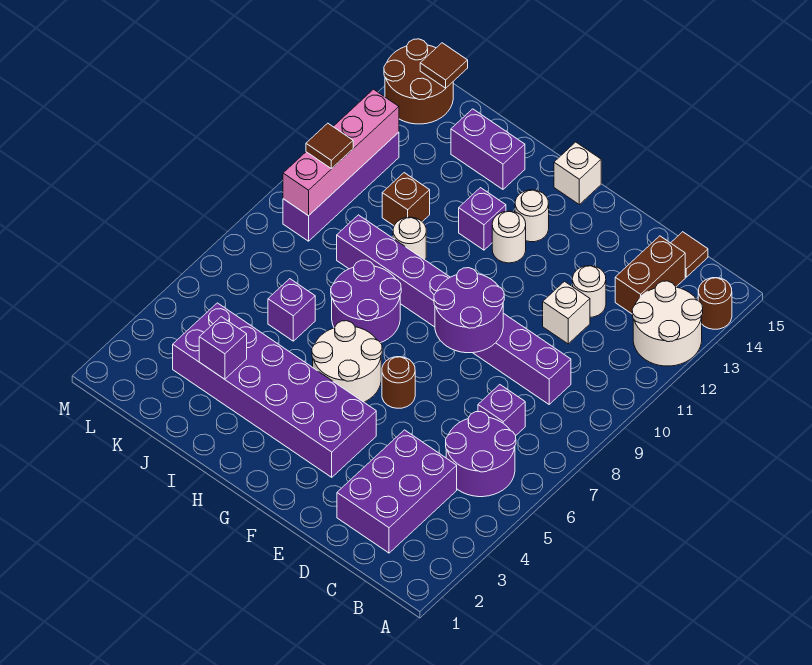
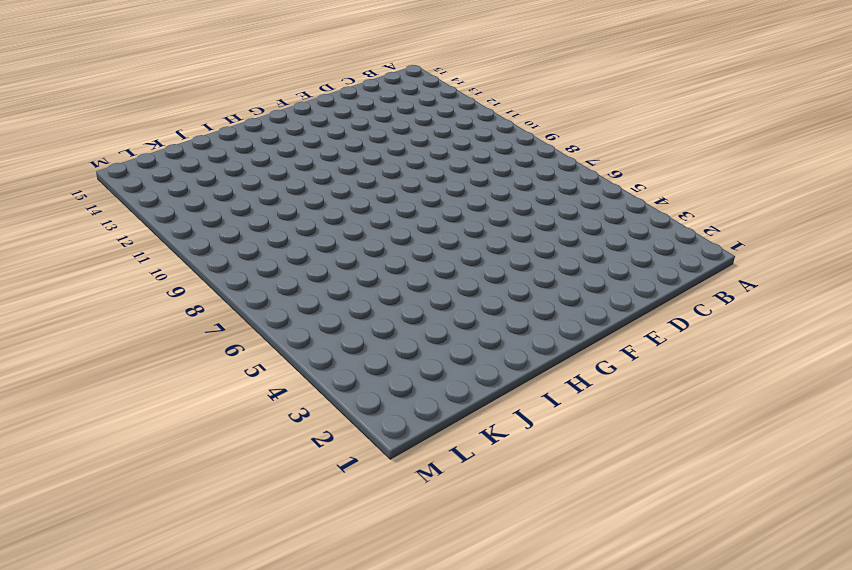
none -> white 2x2 round brick [632,281,703,366]
none -> brown 1x1 round brick [698,278,732,329]
none -> purple 2x2 round brick [446,412,516,497]

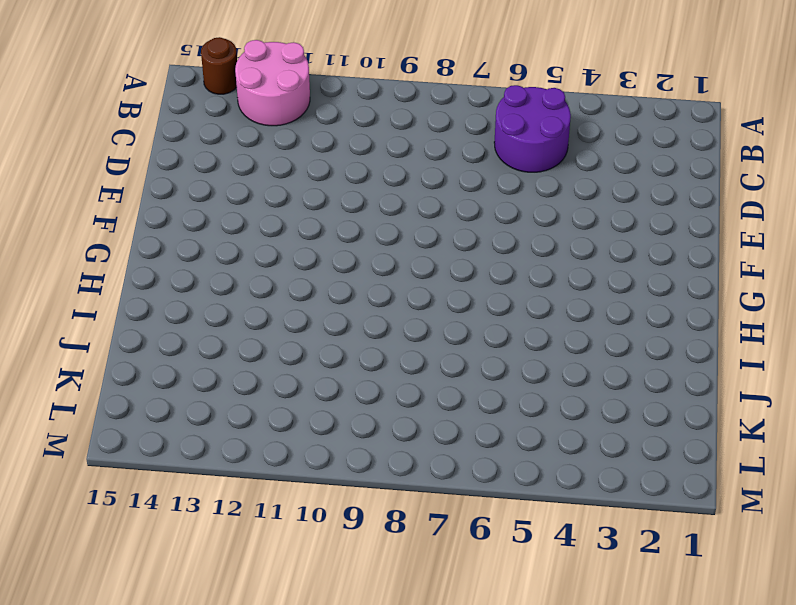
pink 2x2 round brick [235,40,310,126] -> white 2x2 round brick [632,281,703,366]
none -> purple 2x3 brick [337,430,457,553]
none -> purple 1x1 brick [478,385,525,436]
none -> purple 1x8 brick [337,215,571,404]

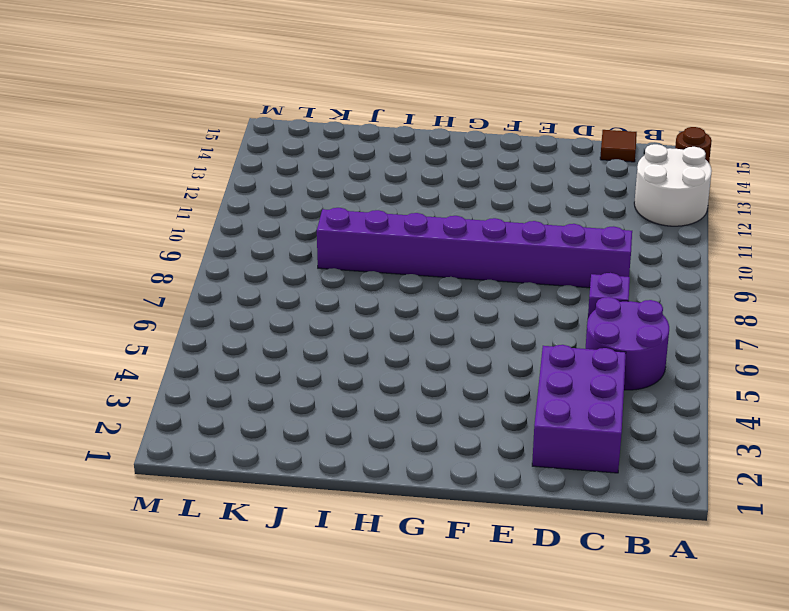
none -> brown 1x2 brick [615,236,685,314]
none -> white 1x1 brick [543,281,590,344]
none -> white 1x1 round brick [573,266,606,317]

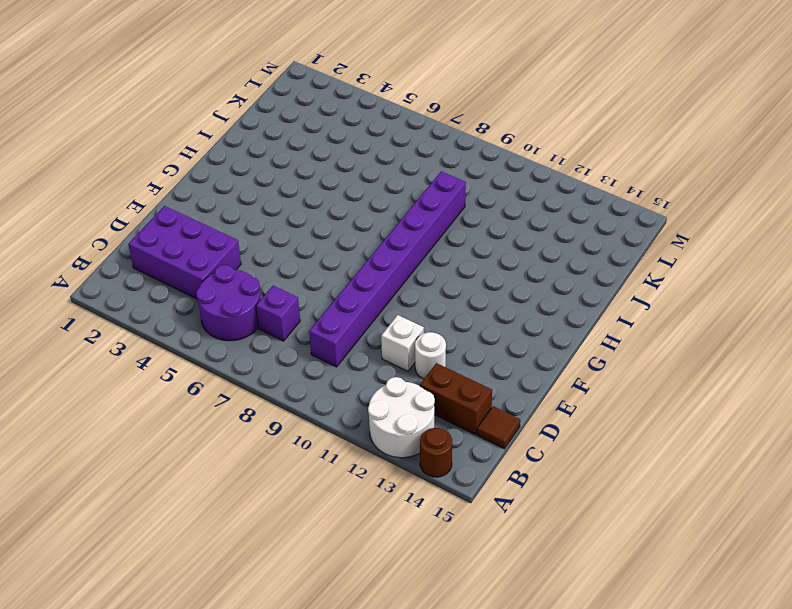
none -> purple 2x6 brick [173,303,376,477]
none -> brown 1x1 round brick [382,357,415,408]
none -> white 2x2 round brick [312,321,382,402]

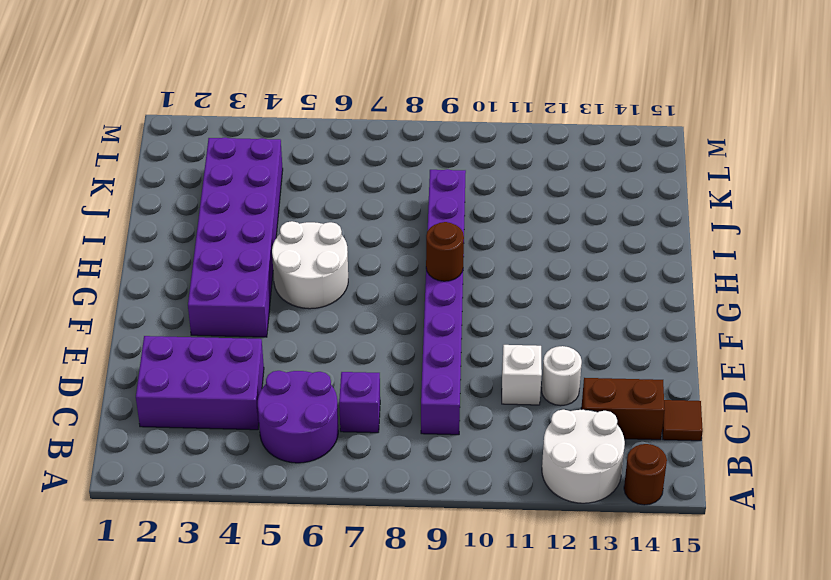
brown 1x1 round brick [426,222,464,281] -> brown 1x1 round brick moved to [382,357,415,408]
none -> white 1x1 round brick [492,211,526,263]
none -> white 1x1 round brick [515,190,549,242]
none -> white 1x1 brick [554,142,601,204]

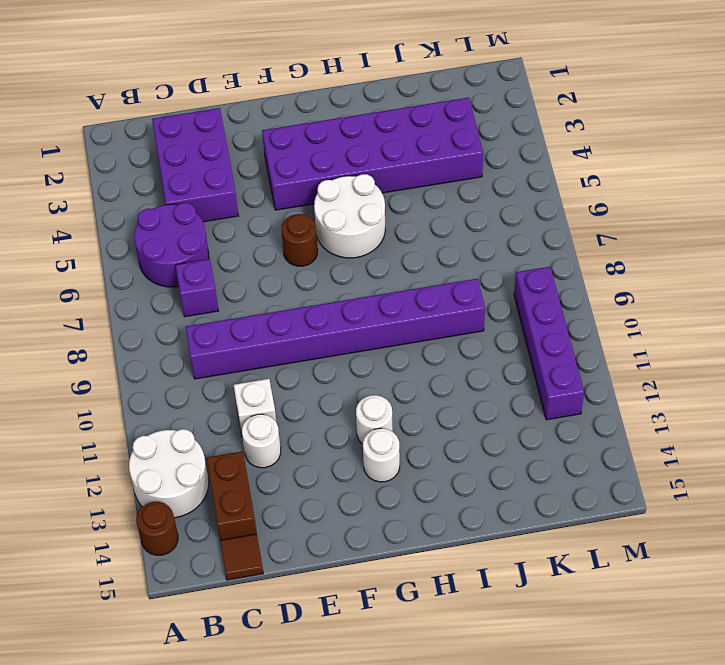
none -> white 1x1 brick [554,142,601,204]
none -> purple 2x2 round brick [331,260,401,343]
none -> purple 1x1 brick [459,188,506,250]

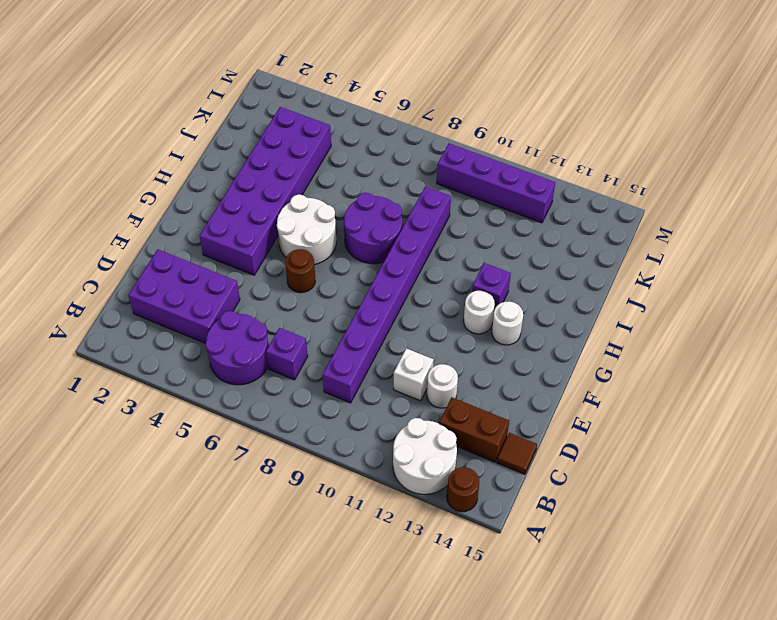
none -> white 1x1 brick [554,142,601,204]
none -> white 1x1 round brick [393,217,426,260]
none -> purple 1x2 brick [451,109,525,189]

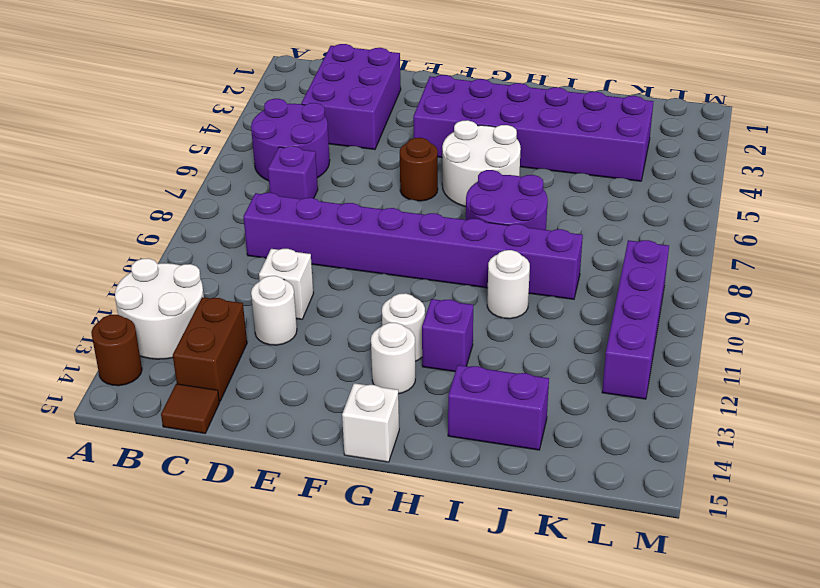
none -> purple 1x1 brick [268,279,315,341]
none -> brown 1x1 brick [382,173,430,226]
none -> brown 2x2 round brick [384,39,453,124]

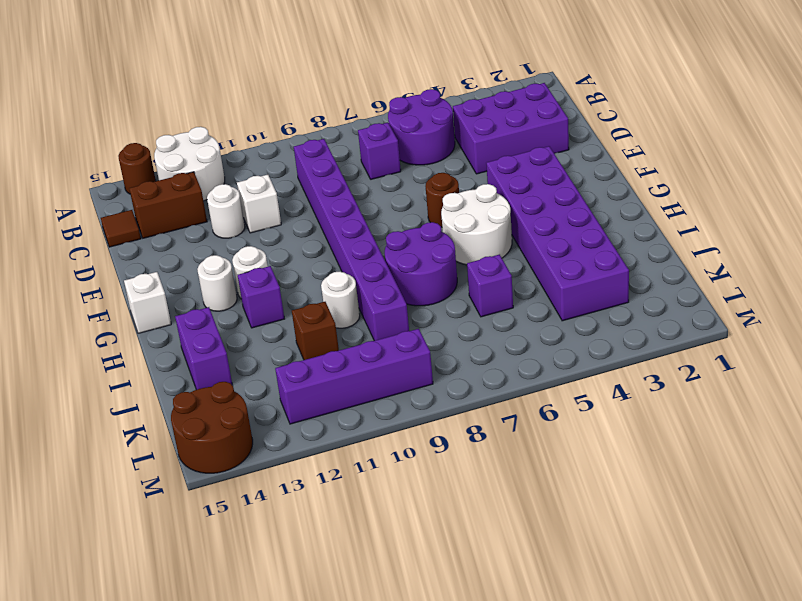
none -> purple 2x2 round brick [434,268,504,353]
none -> purple 1x1 brick [199,317,247,379]
none -> pink 1x4 brick [283,89,399,216]

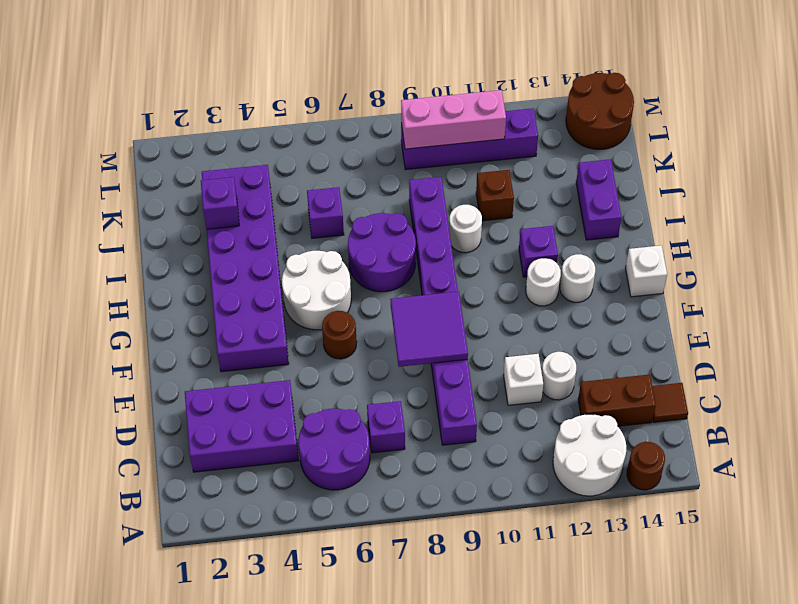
purple 2x2 tile [391,292,468,367] -> purple 2x2 round brick [434,268,504,353]
pink 1x3 brick [401,90,506,149] -> pink 1x4 brick [283,89,399,216]
none -> brown 1x1 tile [420,43,468,88]
none -> brown 1x1 tile [306,123,353,169]

